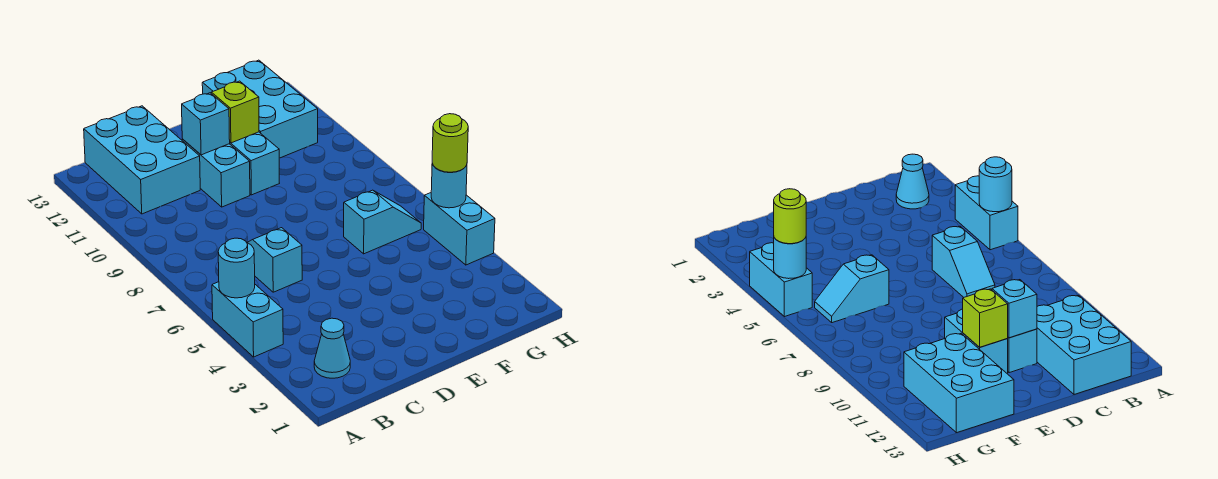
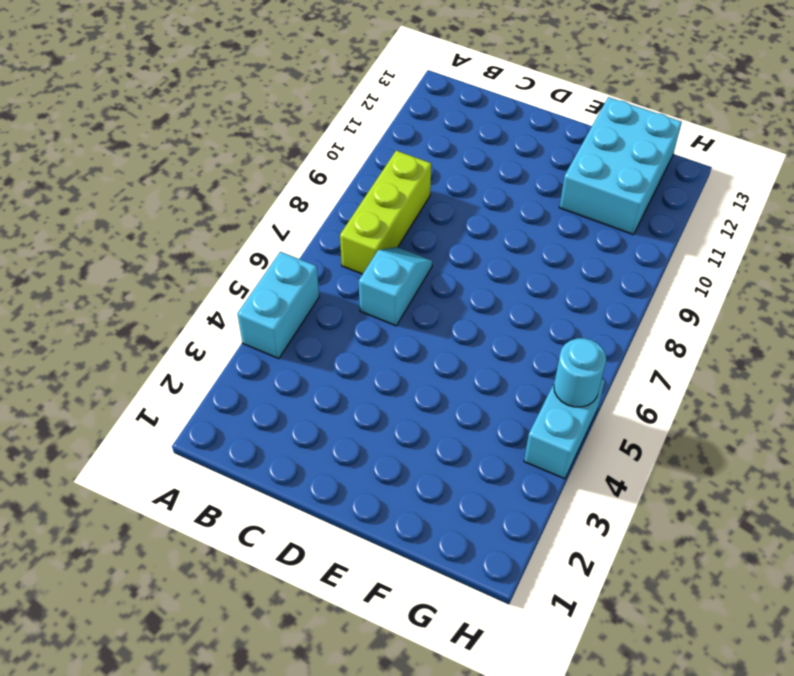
lime 1x3 brick [340,151,431,274] -> none
none -> cyan 1x1 cone [314,318,350,378]
none -> cyan 2x3 brick [84,106,200,214]
none -> cyan 1x2 brick [182,139,250,207]

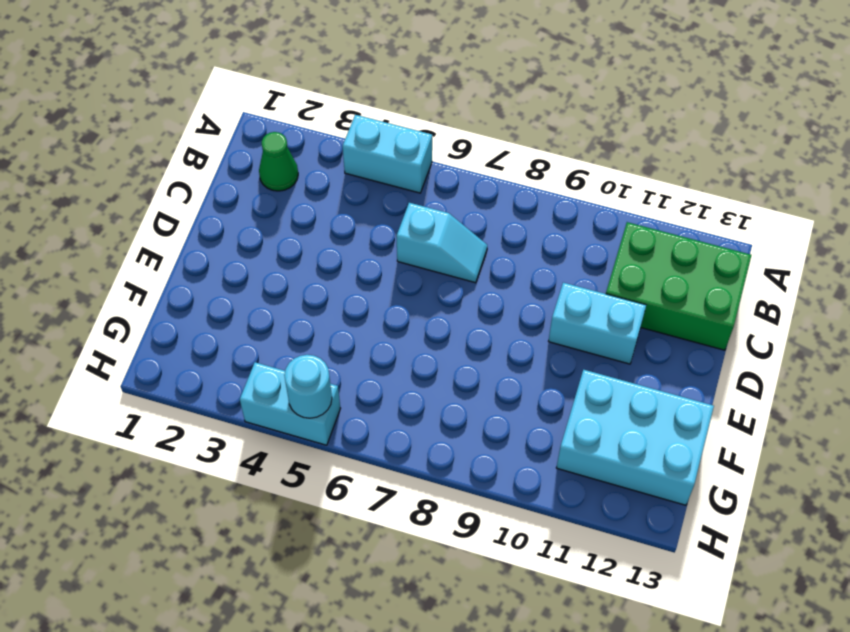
green 1x1 cone [259,132,298,191] -> cyan 1x1 cone [314,318,350,378]
green 2x3 brick [606,222,751,350] -> cyan 2x3 brick [84,106,200,214]
none -> cyan 1x2 brick [230,132,279,195]
none -> cyan 1x2 slope [344,190,421,254]
none -> cyan 1x1 round brick [218,238,255,298]

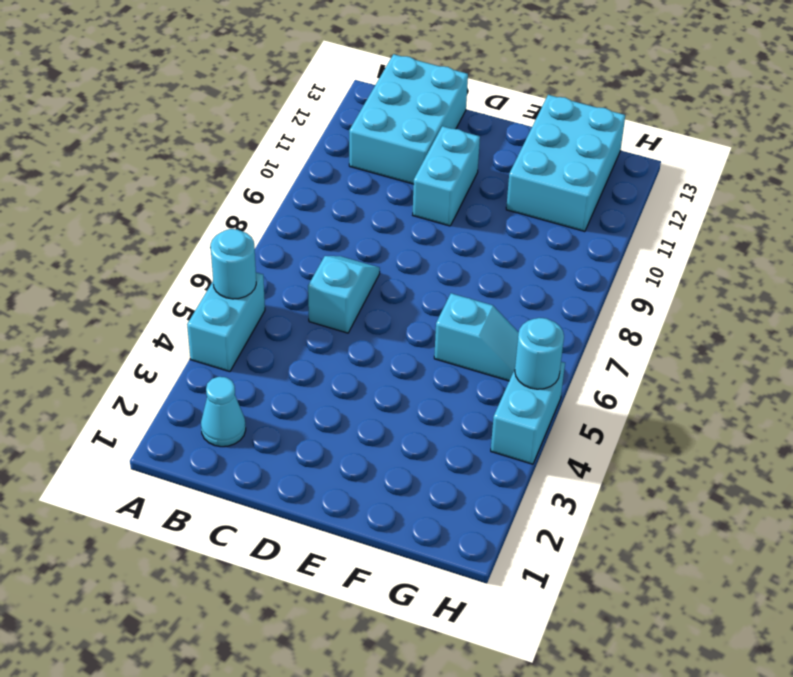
none -> cyan 1x2 brick [230,132,279,195]
none -> cyan 1x1 brick [182,93,230,155]
none -> lime 1x1 brick [211,81,259,143]

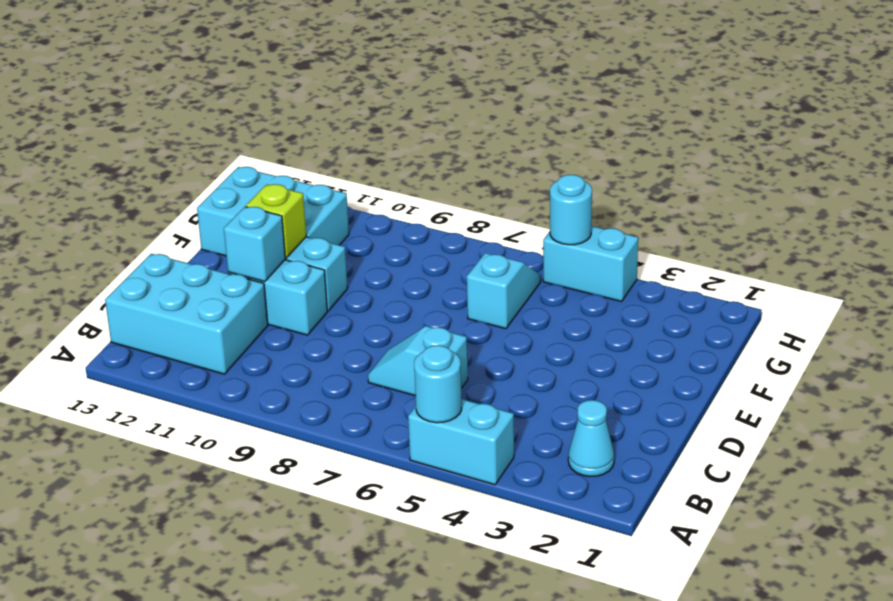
none -> lime 1x1 round brick [432,114,468,172]

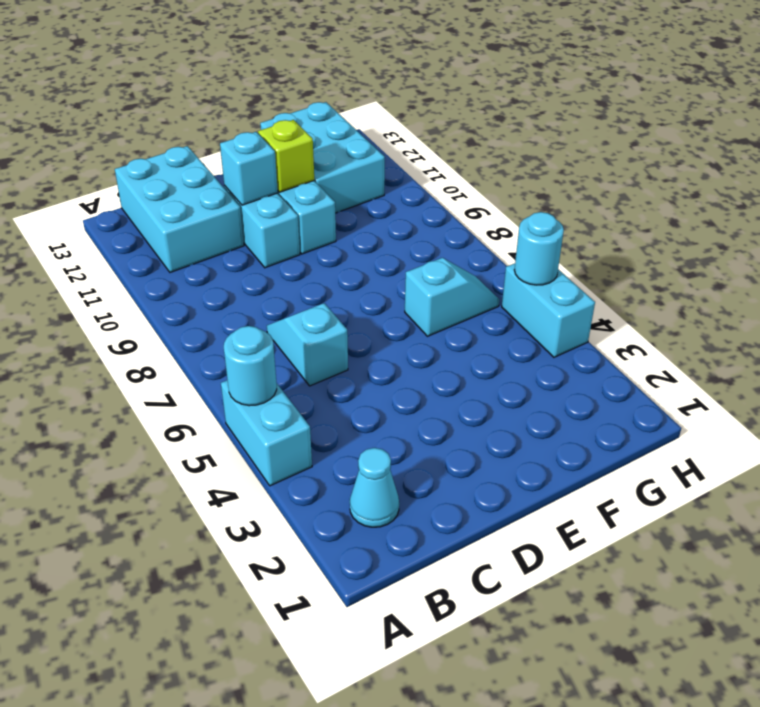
none -> lime 1x1 round brick [432,114,468,172]

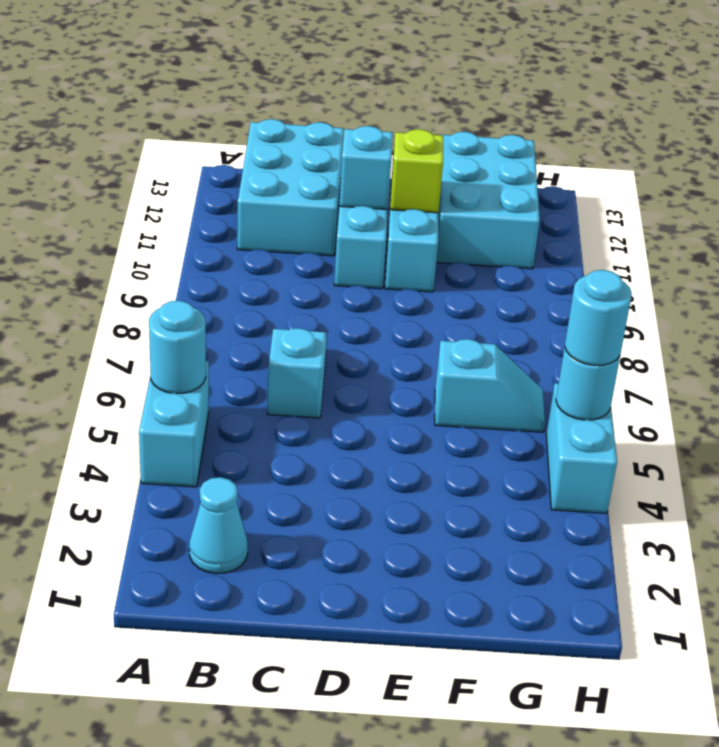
cyan 1x1 round brick [565,270,632,365] -> lime 1x1 round brick [432,114,468,172]

